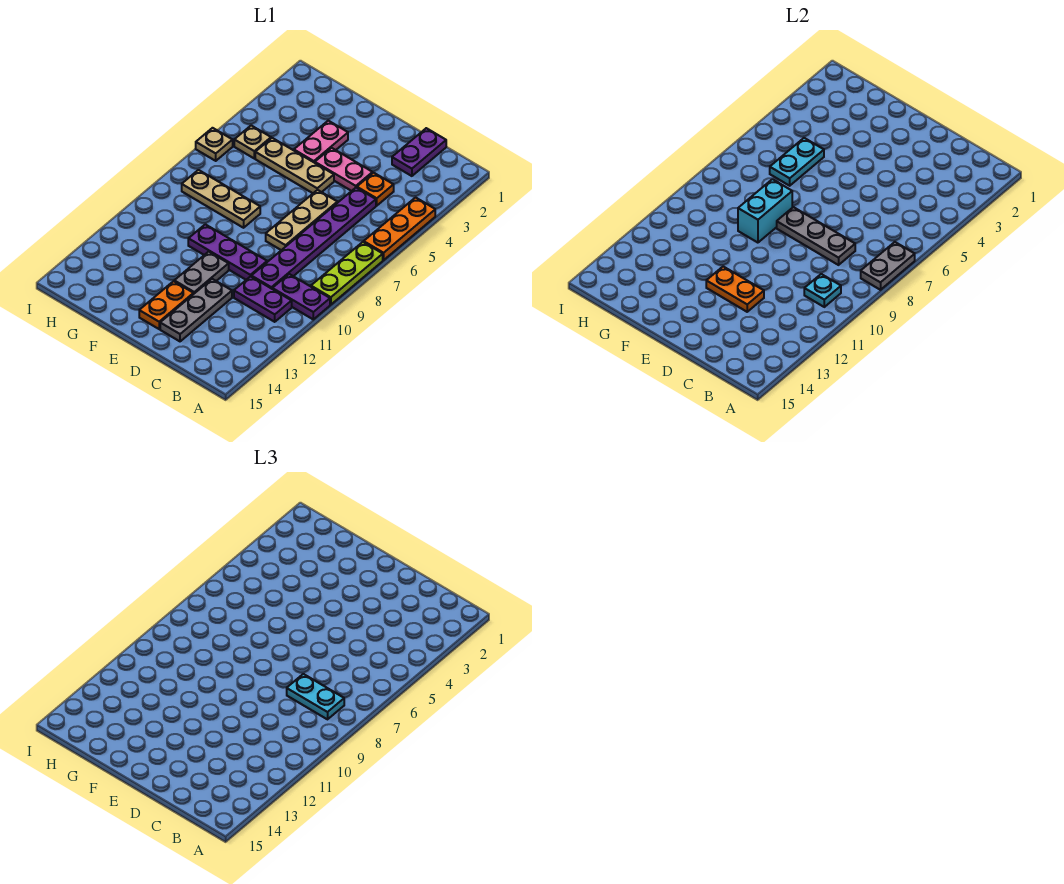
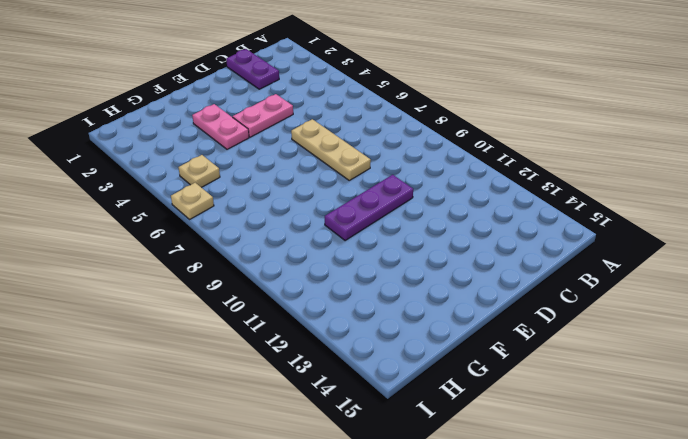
none -> orange 1x3 plate [364,198,435,260]
none -> lime 1x3 plate [311,242,383,305]
none -> purple 1x2 plate [272,274,330,319]

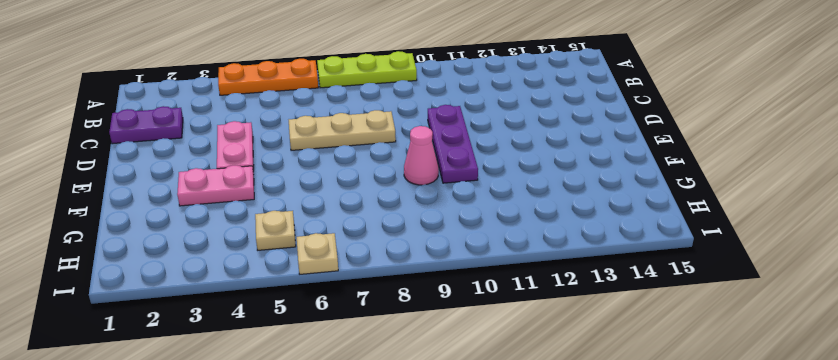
pink 1x1 cone [404,126,439,185] -> none
none -> purple 1x2 plate [272,274,330,319]
none -> purple 1x2 plate [234,276,292,322]
none -> orange 1x1 plate [357,173,394,206]

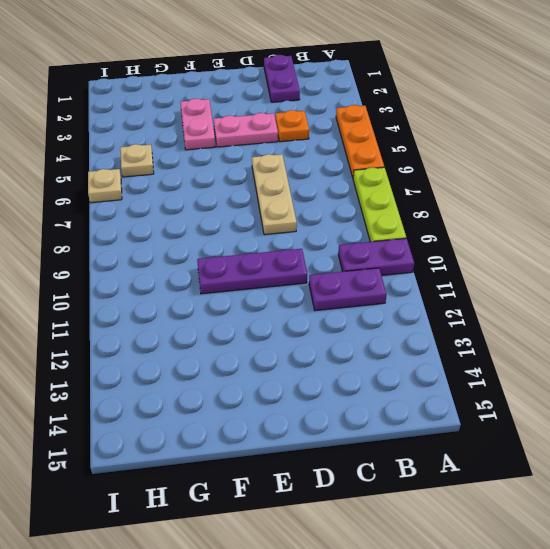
none -> purple 1x6 plate [251,188,376,289]
none -> grey 1x3 plate [160,279,232,341]
none -> tan 1x3 plate [255,138,334,193]

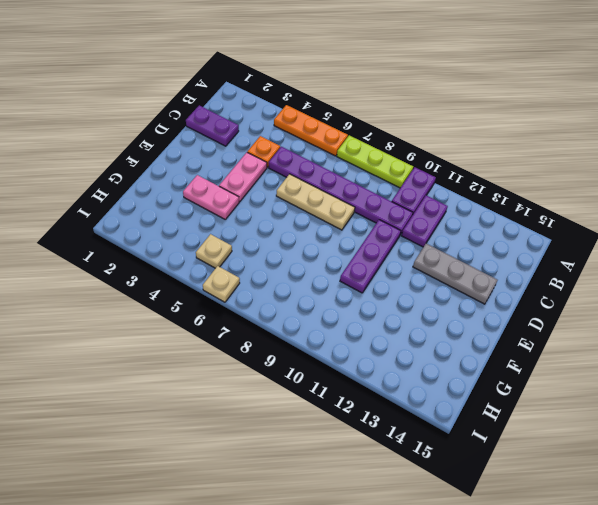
none -> tan 1x3 plate [255,138,334,193]
none -> grey 1x2 plate [174,252,229,294]
none -> orange 1x2 plate [139,281,193,329]

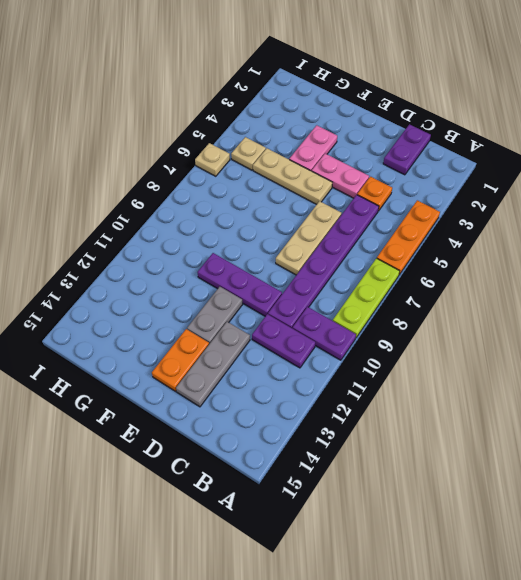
none -> tan 1x3 plate [182,170,260,228]
none -> grey 1x2 plate [861,242,915,290]
none -> cyan 1x1 plate [804,274,841,307]

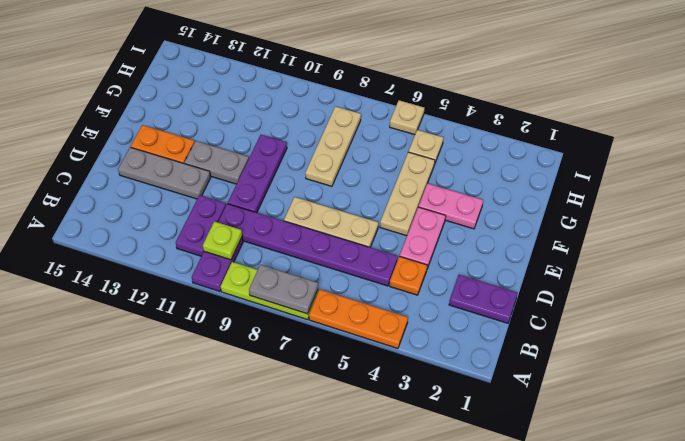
lime 1x1 plate [203,221,242,260] -> cyan 1x1 plate [804,274,841,307]
none -> grey 1x3 plate [777,207,855,265]
none -> orange 1x2 plate [706,267,764,312]
none -> cyan 1x2 brick [738,179,792,243]

